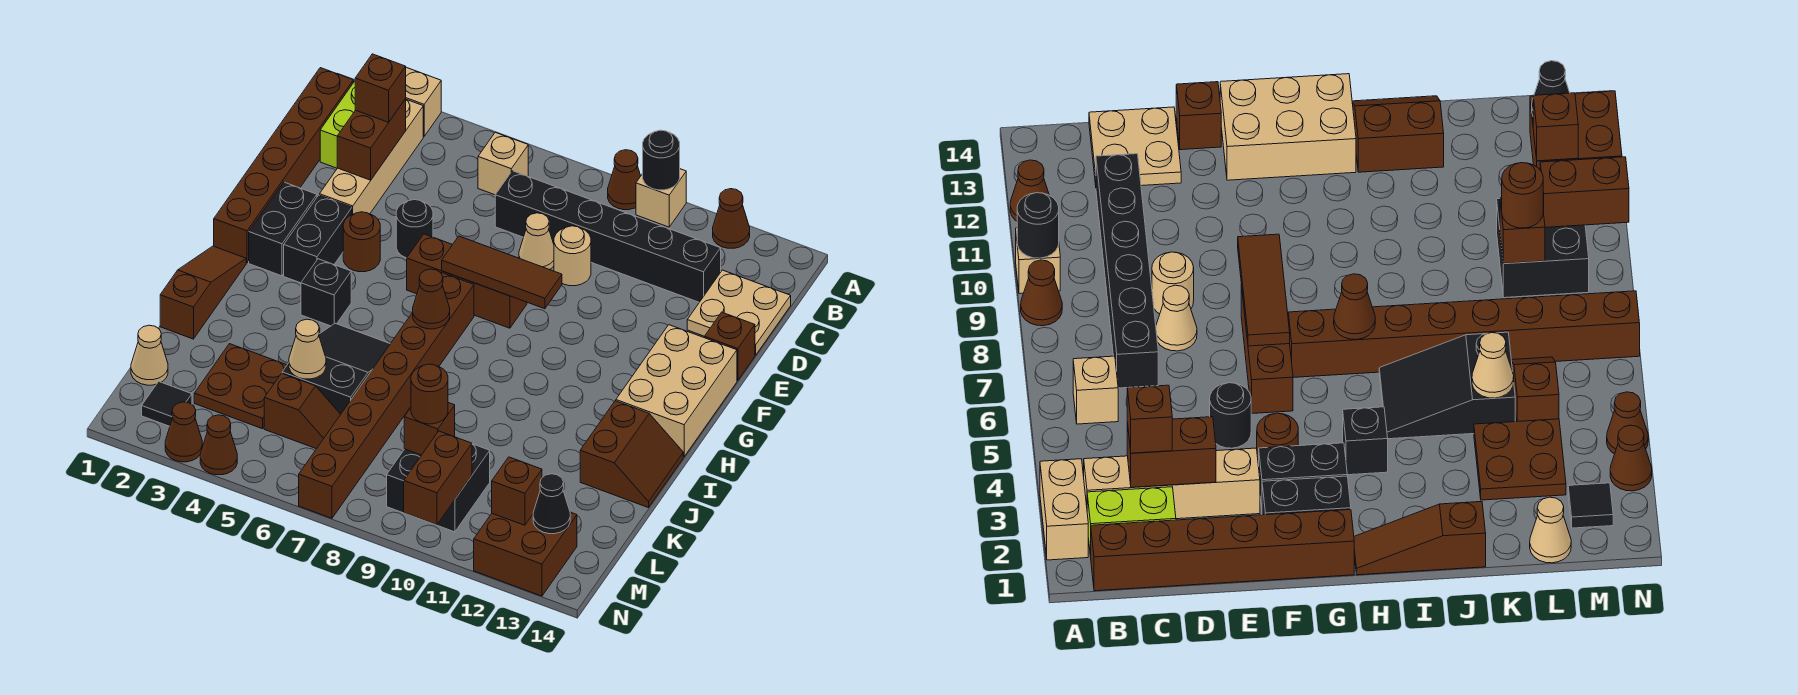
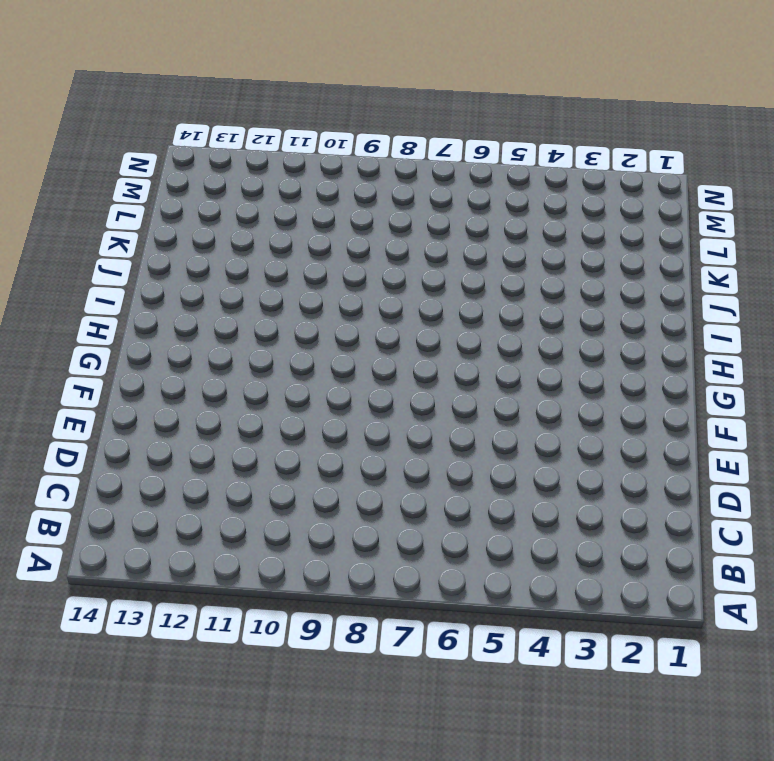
none -> tan 1x2 brick [405,67,441,136]
none -> brown 1x1 cone [608,150,641,210]
none -> tan 1x1 brick [636,169,686,227]
none -> brown 1x1 cone [713,189,750,248]

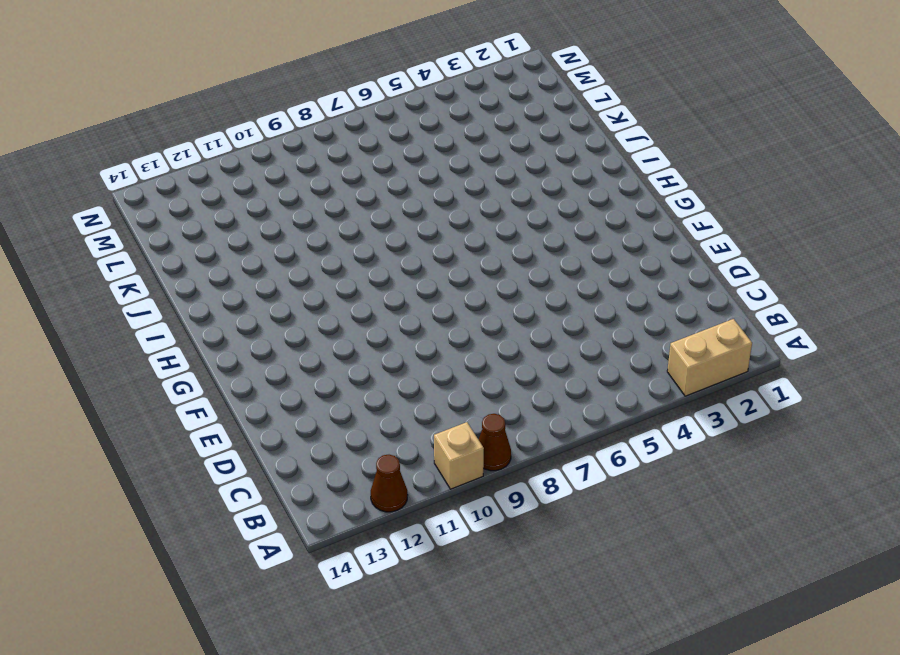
none -> brown 1x6 brick [214,68,353,263]
none -> lime 1x2 brick [320,81,355,168]
none -> tan 1x4 brick [320,99,423,215]
none -> tan 1x1 brick [478,132,528,195]

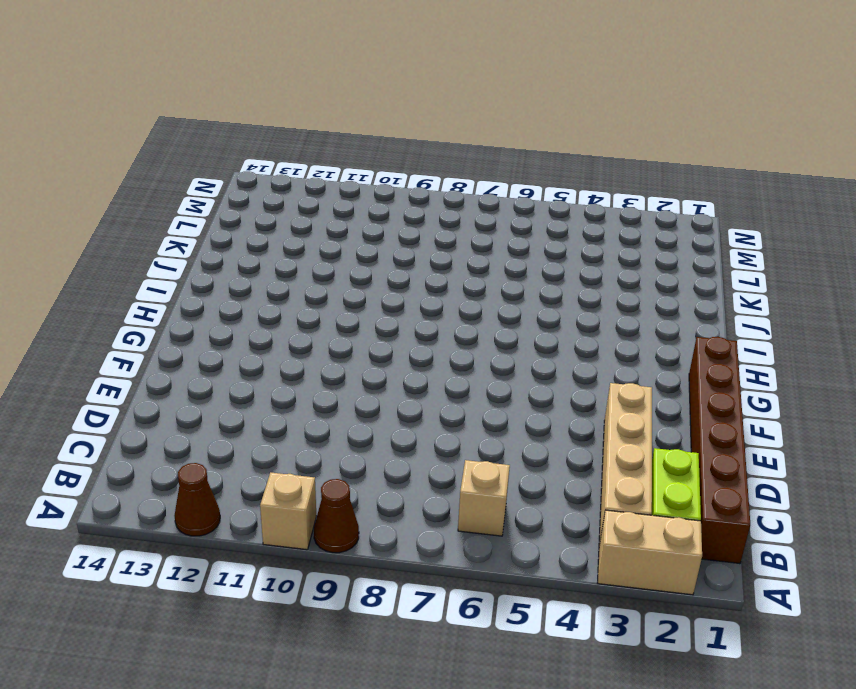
none -> black 1x6 brick [495,171,721,302]
none -> tan 2x2 plate [687,270,791,355]
none -> tan 1x1 cone [519,213,554,270]
none -> tan 1x1 round brick [554,226,591,286]

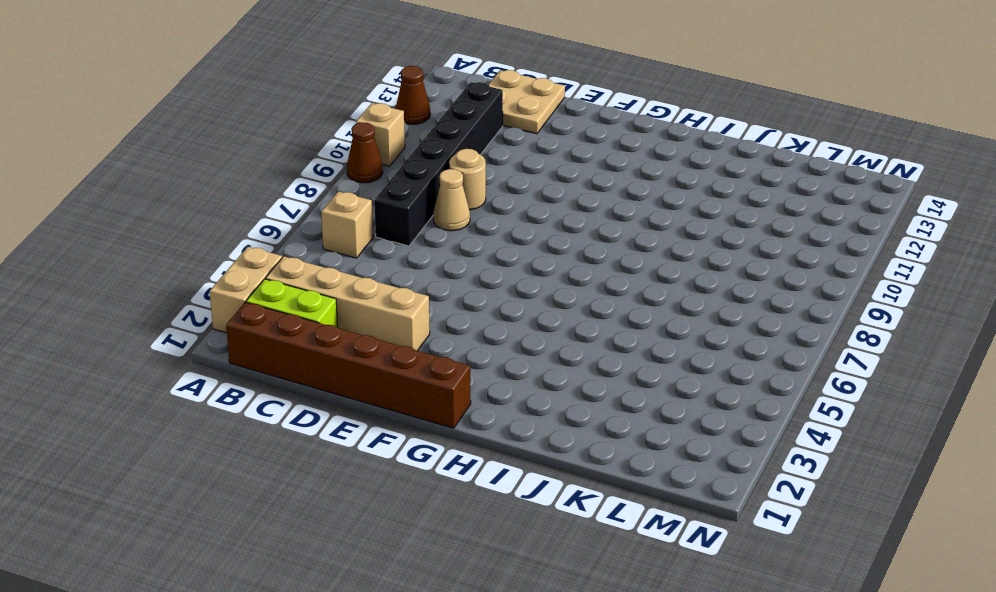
none -> black 1x1 round brick [396,200,433,258]
none -> brown 1x1 brick [705,312,755,381]
none -> black 1x2 brick [249,182,317,276]
none -> black 1x2 brick [284,195,352,283]

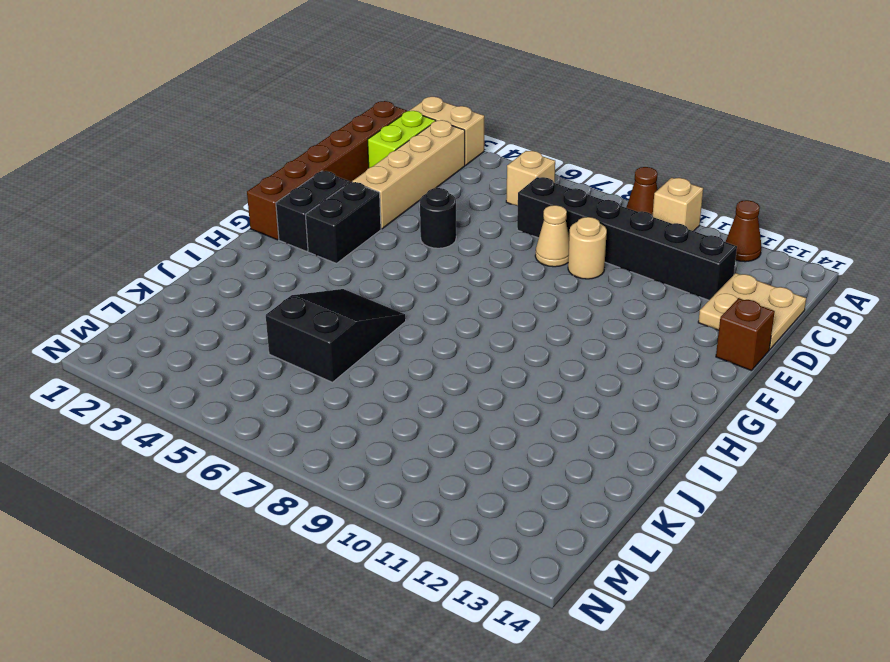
none -> brown 1x1 round brick [343,212,380,272]
none -> brown 1x3 brick [407,234,527,328]
none -> tan 2x3 brick [616,325,737,457]
none -> brown 1x8 brick [299,272,474,518]

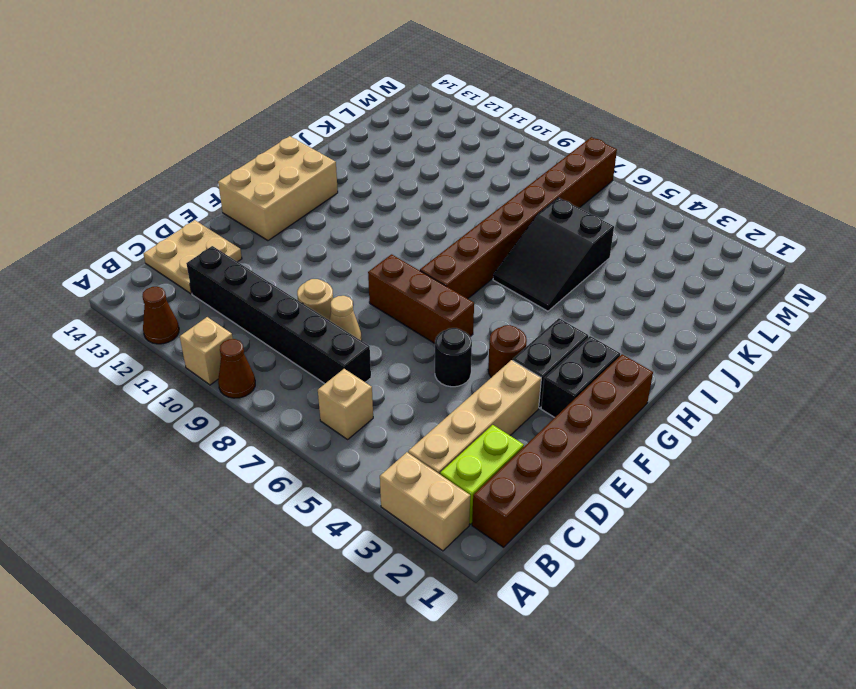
none -> brown 1x1 brick [705,312,755,381]
none -> brown 1x3 slope [160,246,246,339]
none -> black 1x1 brick [301,259,351,326]
none -> brown 2x2 slope [580,401,683,508]

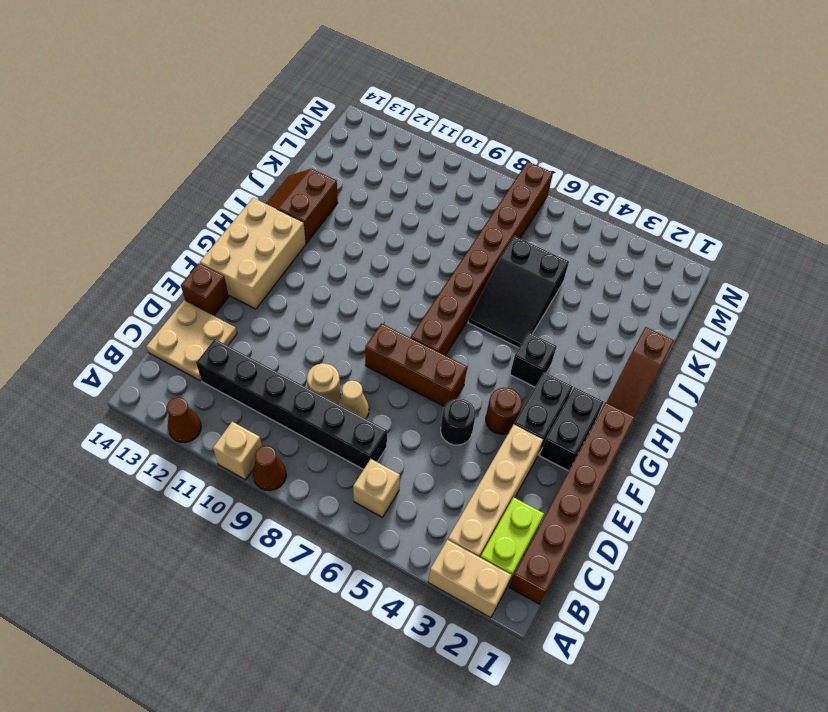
none -> brown 2x2 plate [194,344,287,429]
none -> tan 1x1 cone [131,325,168,385]
none -> brown 1x2 slope [264,373,341,449]
none -> black 2x2 brick [387,444,490,532]

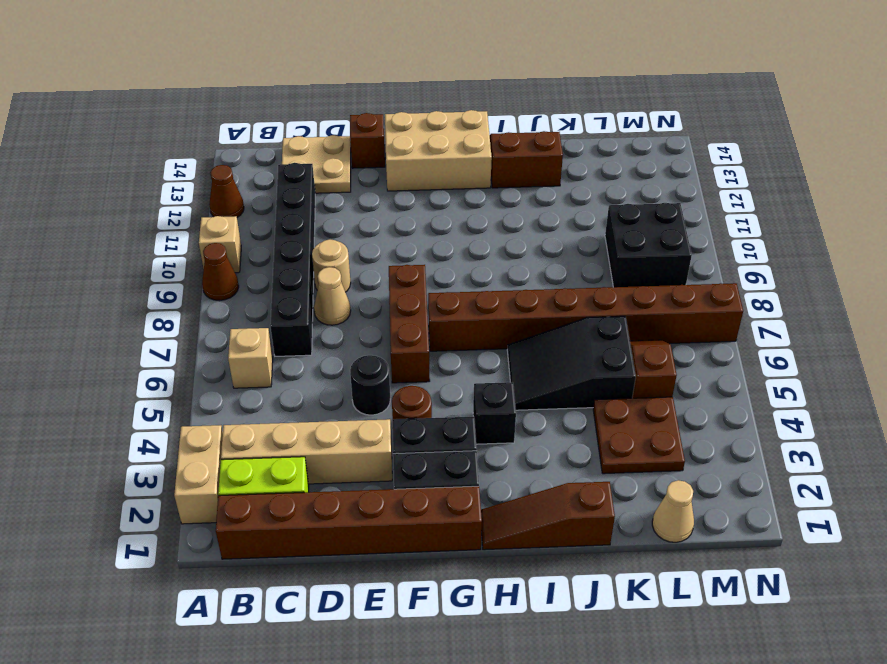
none -> black 1x1 tile [142,382,192,426]
none -> brown 2x2 brick [474,512,577,596]
none -> brown 1x1 cone [165,402,202,462]
none -> brown 1x1 cone [200,415,237,475]

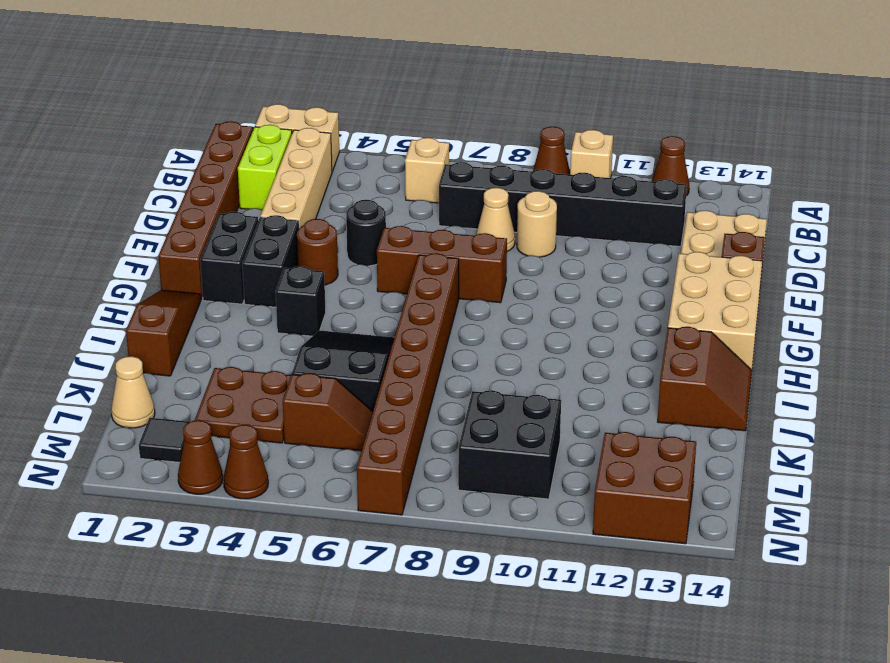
none -> black 1x1 round brick [643,130,680,190]
none -> brown 1x2 brick [337,99,406,180]
none -> brown 1x3 tile [442,236,562,309]
none -> brown 1x1 cone [413,269,450,329]

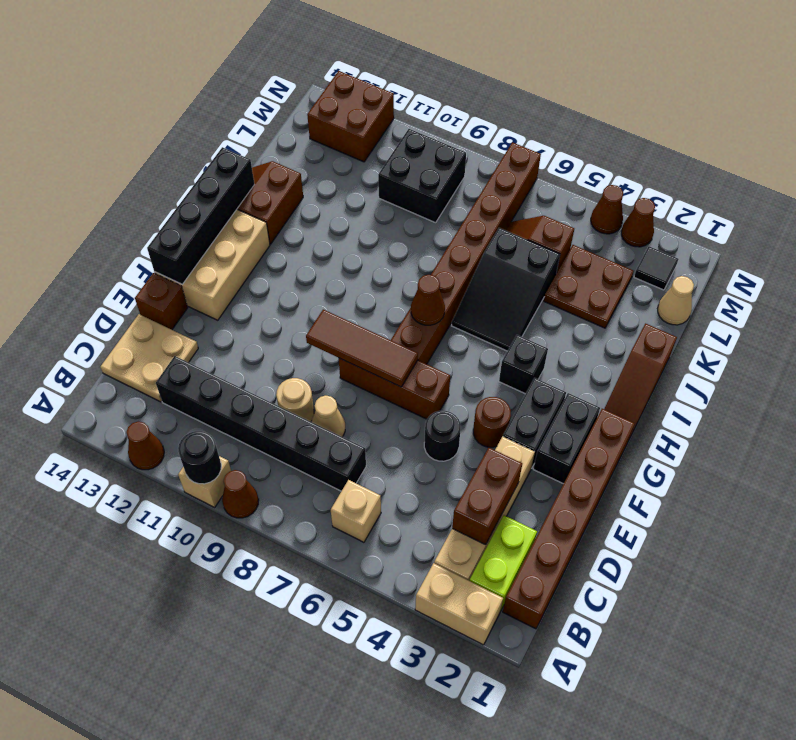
black 1x4 brick [147,147,254,284] -> none
none -> tan 1x1 cone [289,319,326,379]
none -> brown 1x1 brick [404,403,455,455]
none -> brown 1x2 brick [404,431,472,525]
none -> brown 1x1 brick [492,457,542,525]

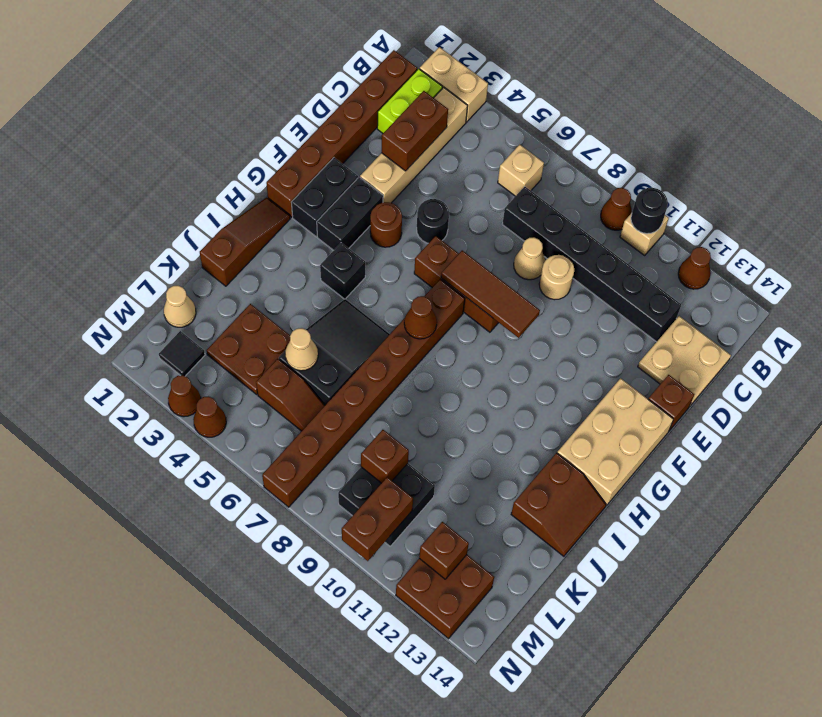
none -> black 1x1 cone [533,474,570,534]
none -> brown 1x1 brick [355,54,406,122]
none -> brown 1x1 round brick [411,364,448,424]

